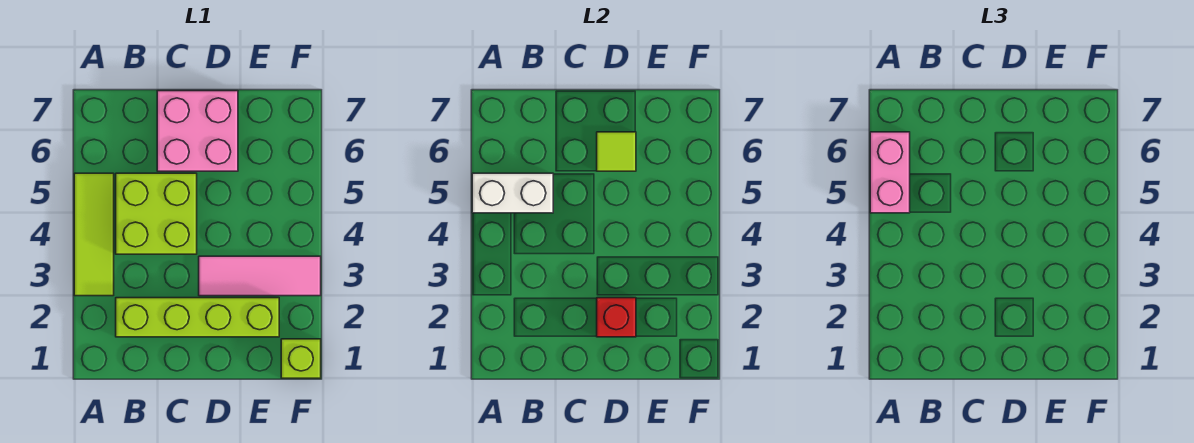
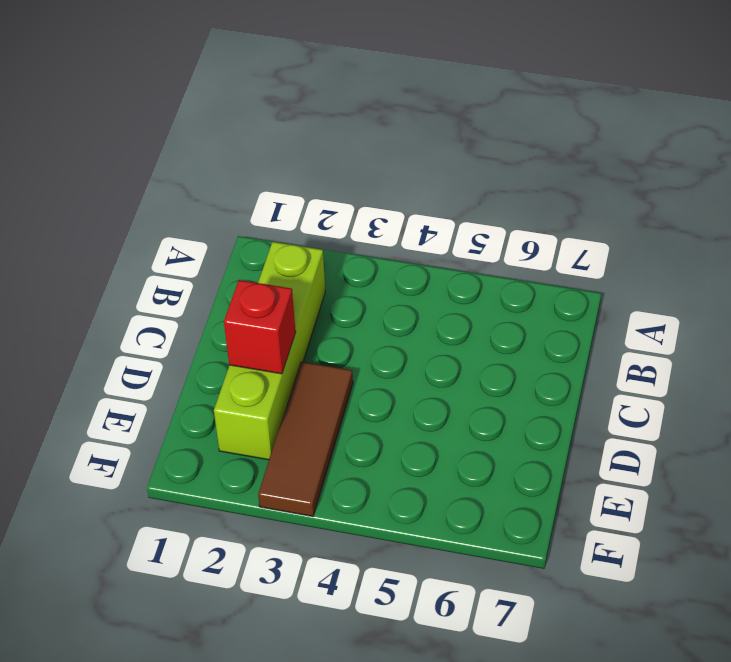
brown 1x3 tile [258,362,353,516] -> pink 1x3 tile [199,256,321,296]
none -> lime 1x3 tile [74,173,114,296]
none -> lime 2x2 brick [116,173,197,254]

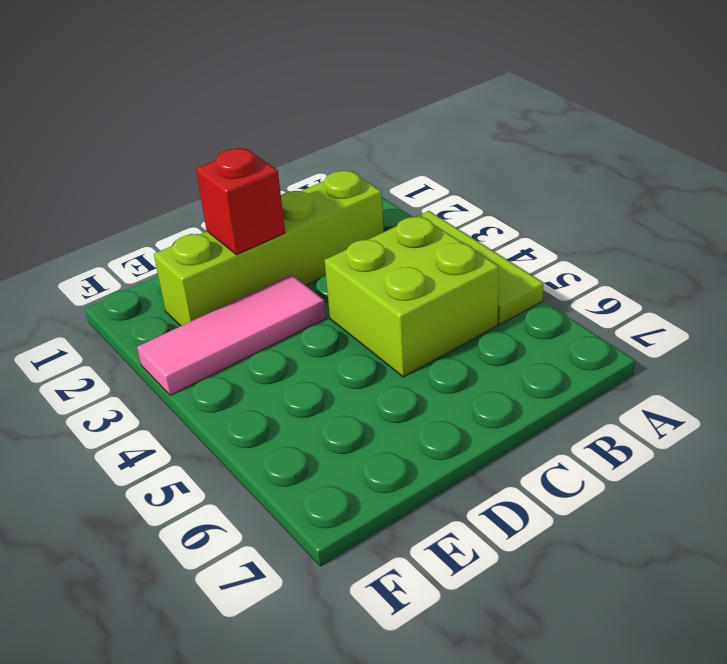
none -> pink 2x2 brick [157,91,238,171]
none -> lime 1x1 brick [281,339,321,378]

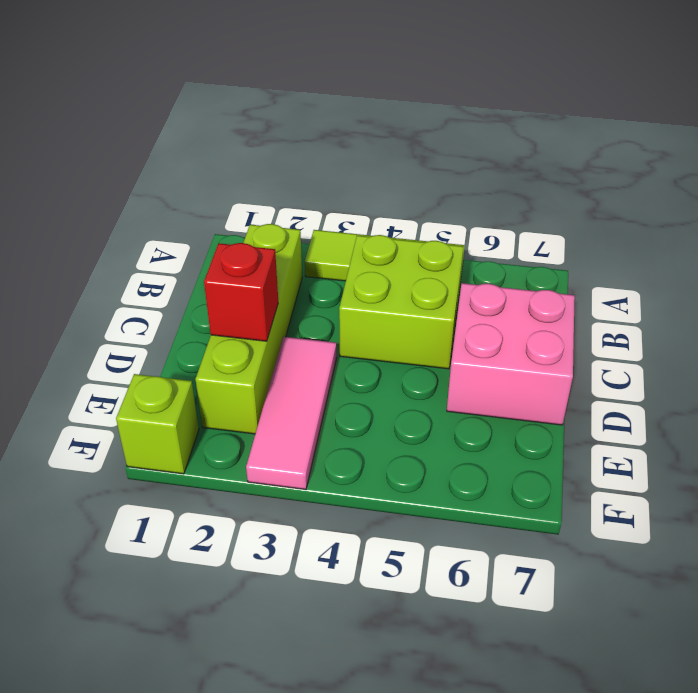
none -> white 1x2 brick [472,173,553,213]
none -> lime 1x1 tile [597,132,636,171]

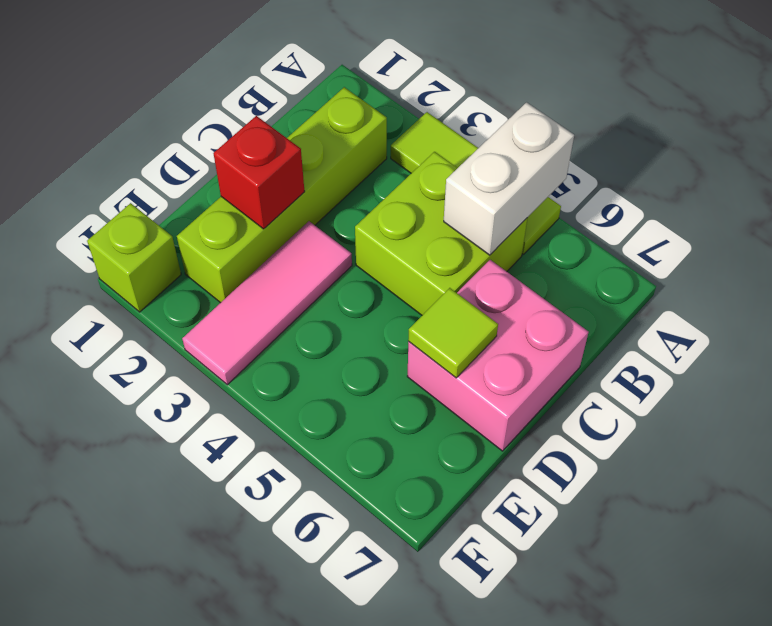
none -> pink 1x2 brick [870,132,910,213]

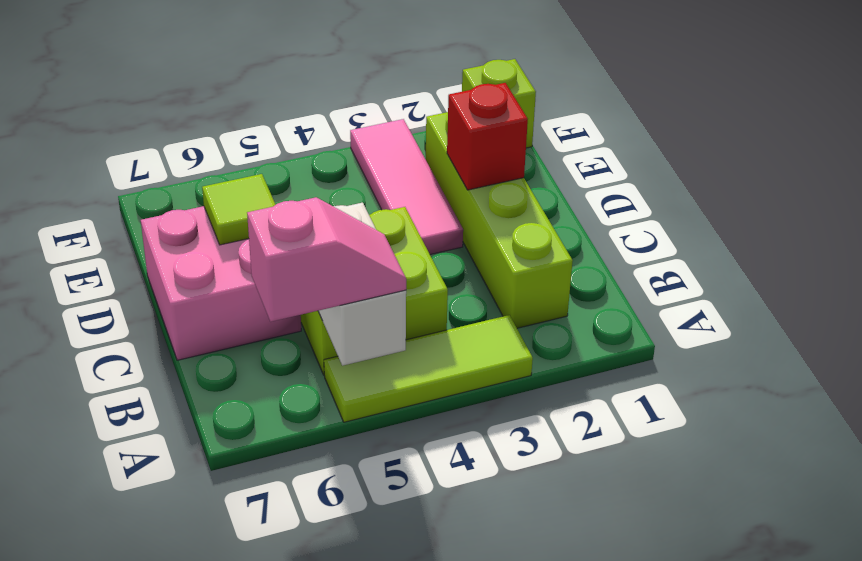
pink 1x2 slope [247,197,406,322] -> pink 1x2 brick [870,132,910,213]

